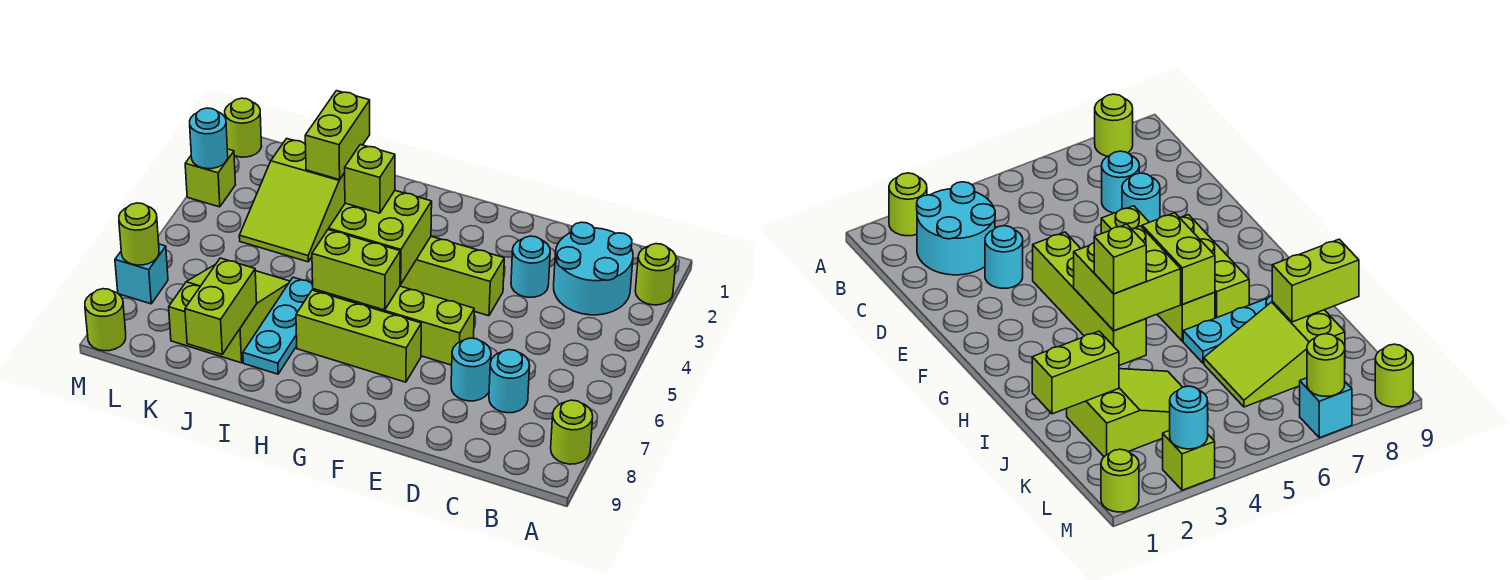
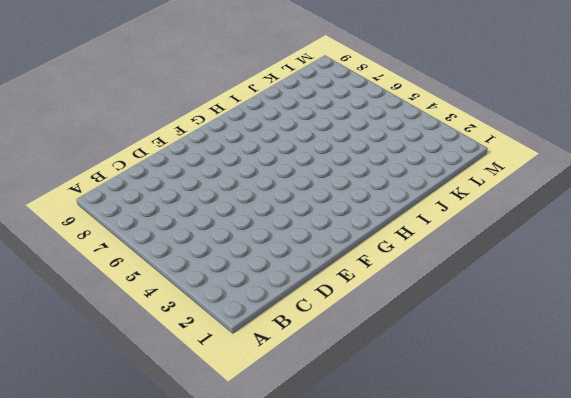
none -> lime 1x1 round brick [635,244,676,305]
none -> lime 1x1 round brick [551,400,593,464]
none -> cyan 2x2 round brick [554,222,633,315]

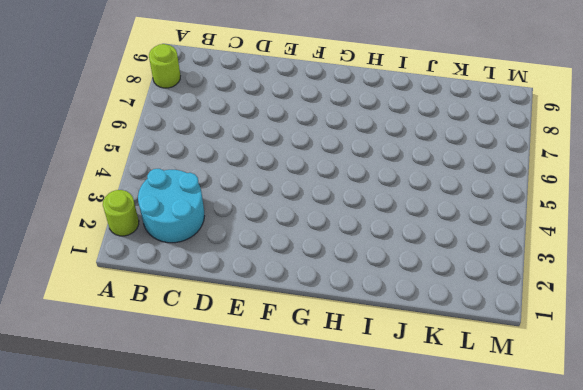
none -> cyan 1x1 round brick [489,350,530,413]
none -> cyan 1x1 round brick [511,236,550,297]
none -> cyan 1x1 round brick [451,338,491,401]

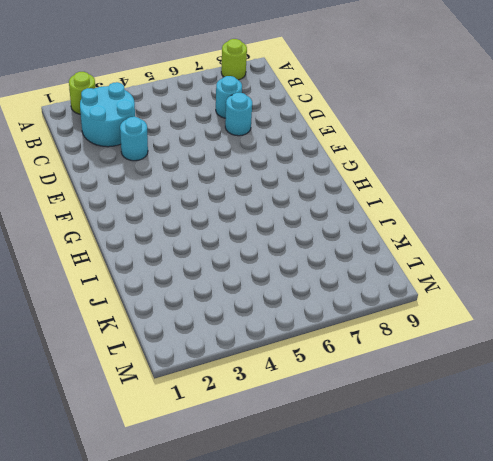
none -> lime 1x4 brick [400,236,504,316]
none -> lime 1x4 brick [313,286,474,365]
none -> lime 1x3 brick [296,290,421,382]

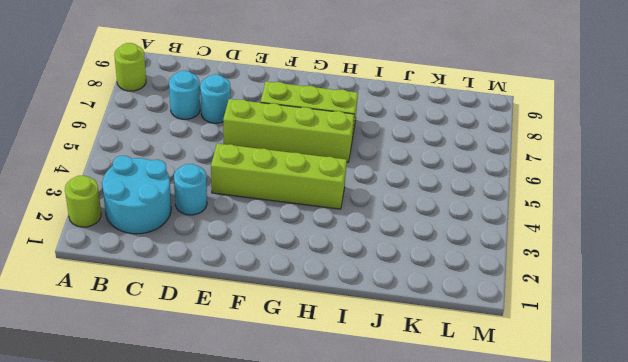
none -> cyan 1x3 plate [243,277,313,374]
none -> lime 2x3 slope [239,139,345,262]
none -> lime 2x3 slope [169,265,290,363]

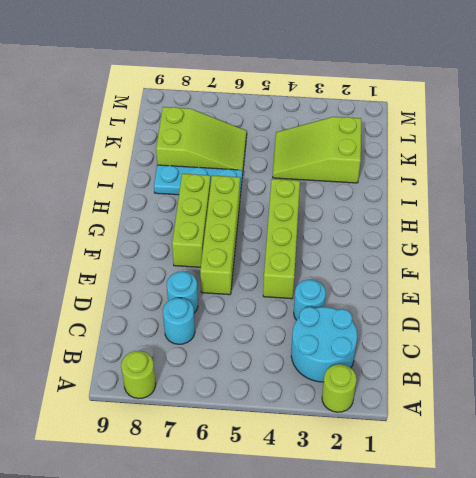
none -> lime 1x1 round brick [225,98,262,157]
none -> lime 1x1 brick [185,149,235,207]
none -> cyan 1x1 brick [115,244,168,304]

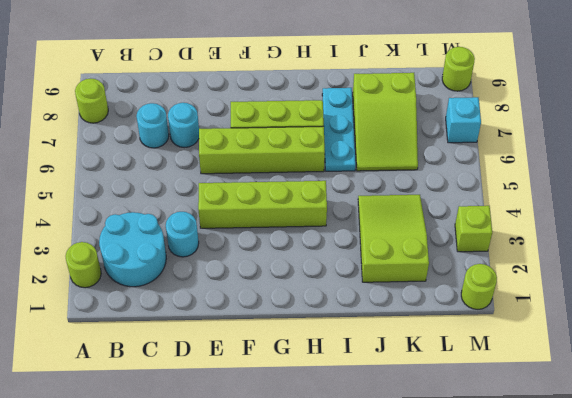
none -> lime 2x2 brick [329,191,432,284]
none -> lime 1x2 brick [312,230,400,310]
none -> lime 1x2 brick [305,91,370,180]

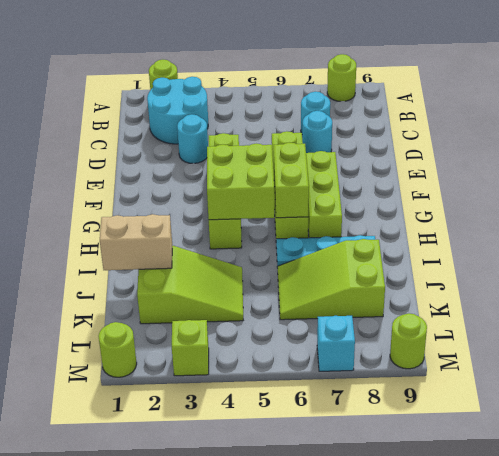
tan 1x2 brick [100,214,172,270] -> lime 1x2 brick [305,91,370,180]
none -> lime 1x2 brick [185,258,257,354]
none -> cyan 1x1 round brick [190,108,228,169]
none -> lime 1x1 round brick [119,203,159,265]

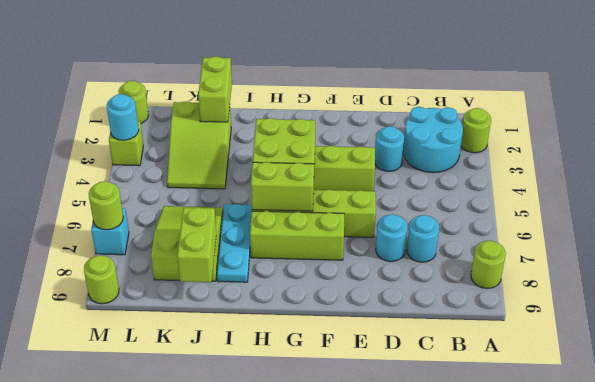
none -> lime 1x1 brick [345,145,395,213]

